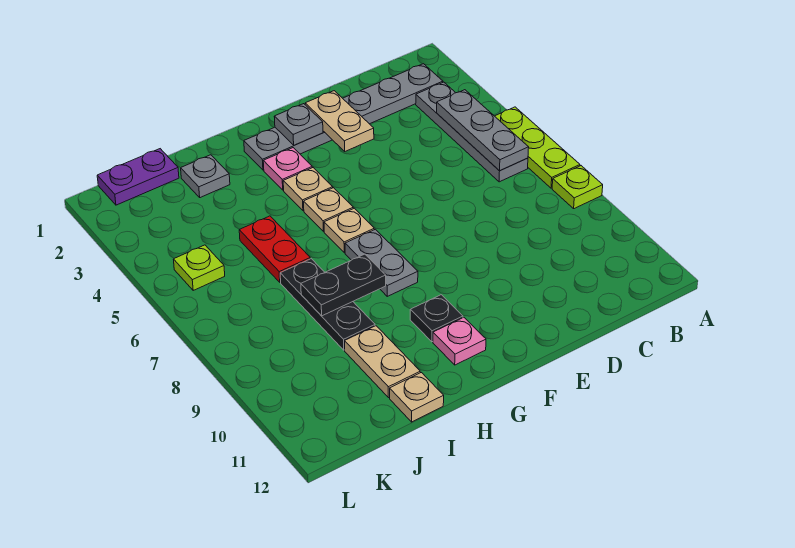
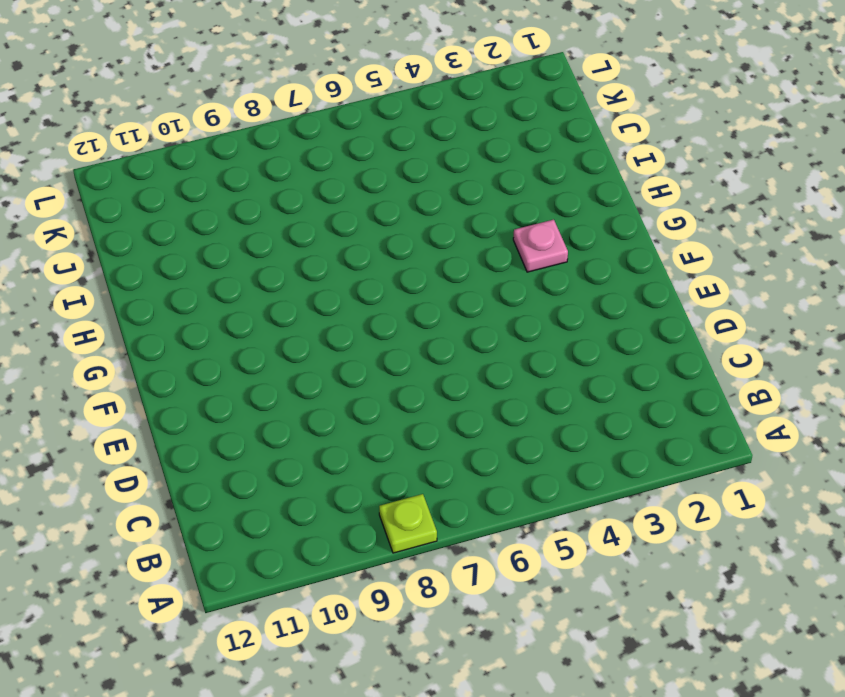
none -> lime 1x3 plate [495,107,580,188]
none -> grey 1x6 plate [244,64,443,170]
none -> grey 1x4 plate [416,82,528,182]

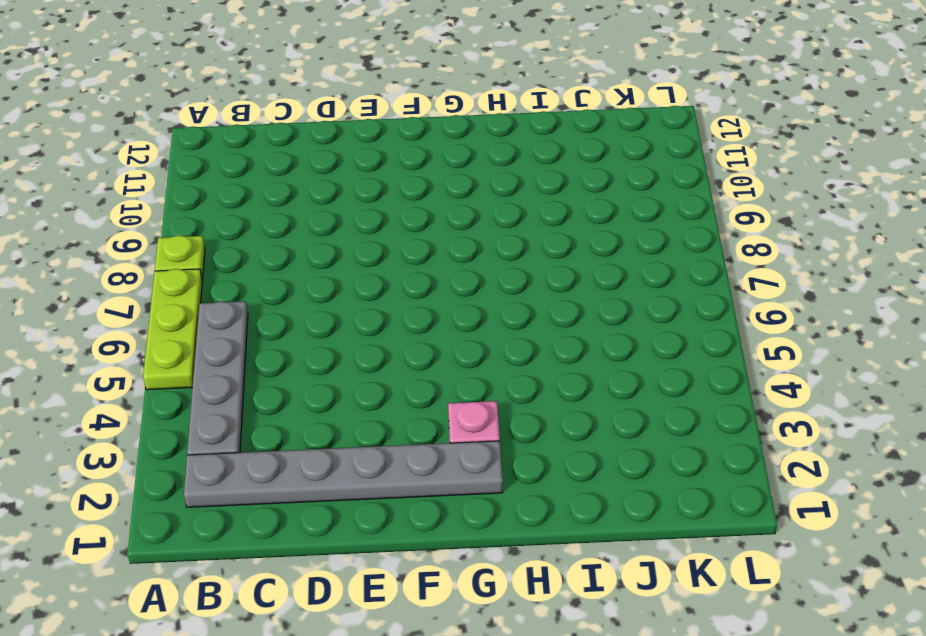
none -> tan 1x1 plate [283,168,333,211]
none -> tan 1x1 plate [304,188,353,232]
none -> tan 1x1 plate [324,208,374,253]

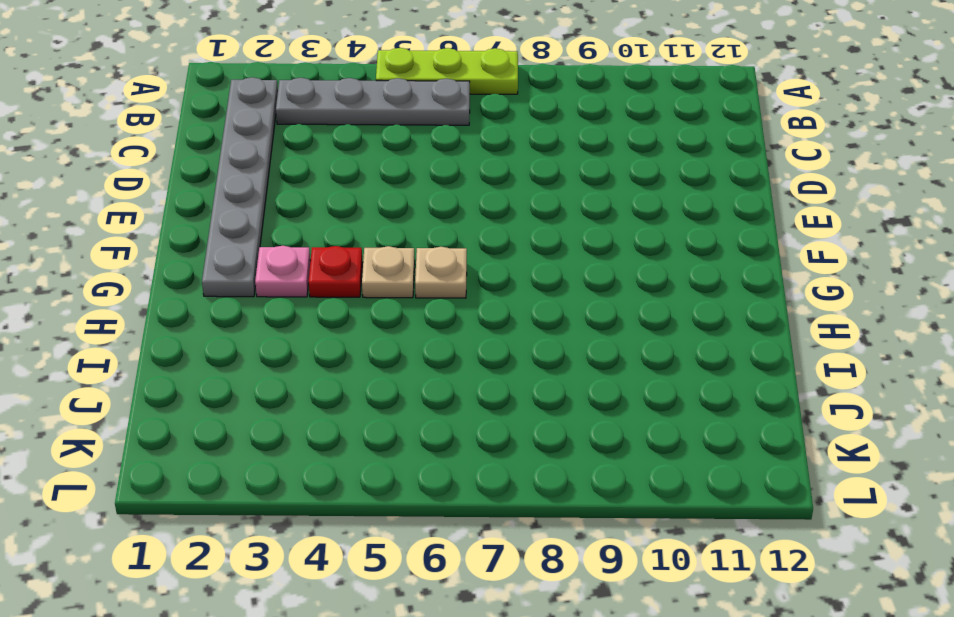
red 1x1 plate [309,246,363,297] -> tan 1x1 plate [283,168,333,211]
none -> lime 1x1 plate [552,166,603,209]
none -> grey 1x2 plate [345,229,418,296]
none -> black 1x1 plate [410,295,463,342]

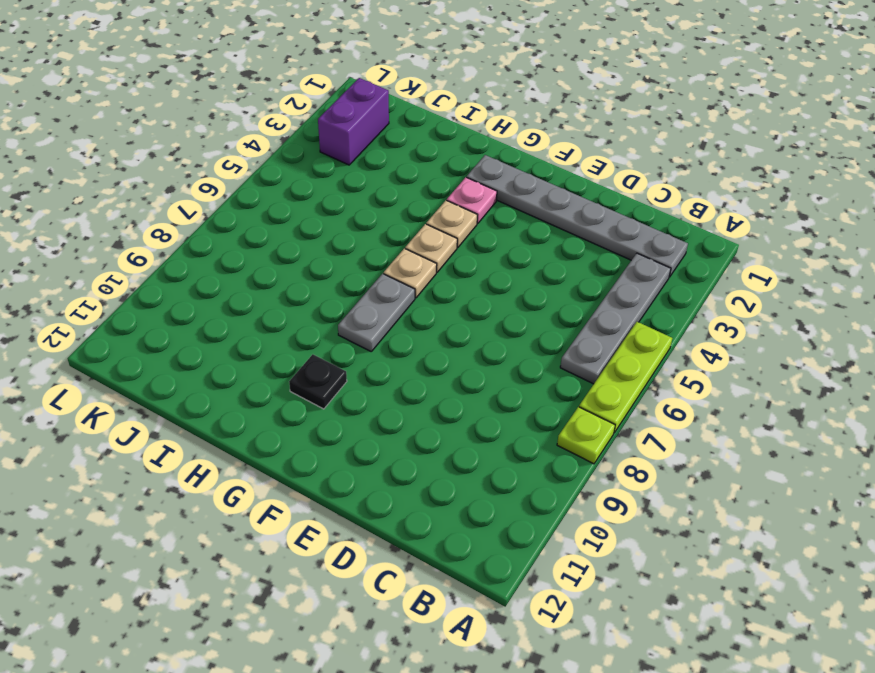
purple 1x2 brick [318,78,389,165] -> none
none -> pink 1x1 plate [433,317,486,365]
none -> grey 1x1 plate [181,155,230,198]
none -> red 1x2 plate [239,216,310,282]

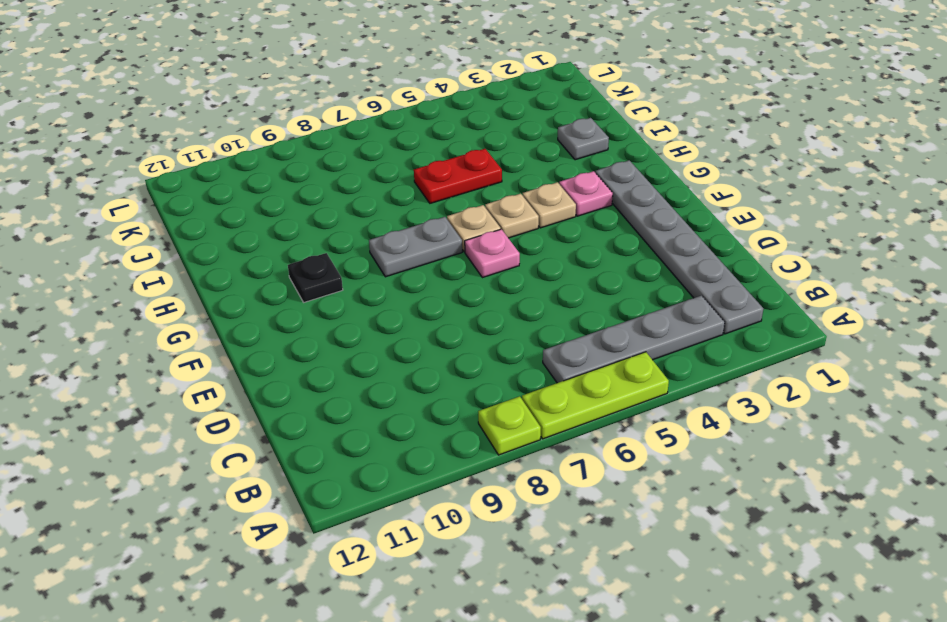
pink 1x1 plate [465,229,520,278] -> pink 1x1 plate moved to [433,317,486,365]
none -> black 1x3 plate [280,259,375,350]
none -> tan 1x2 plate [345,326,420,398]
none -> tan 1x1 plate [390,373,444,422]

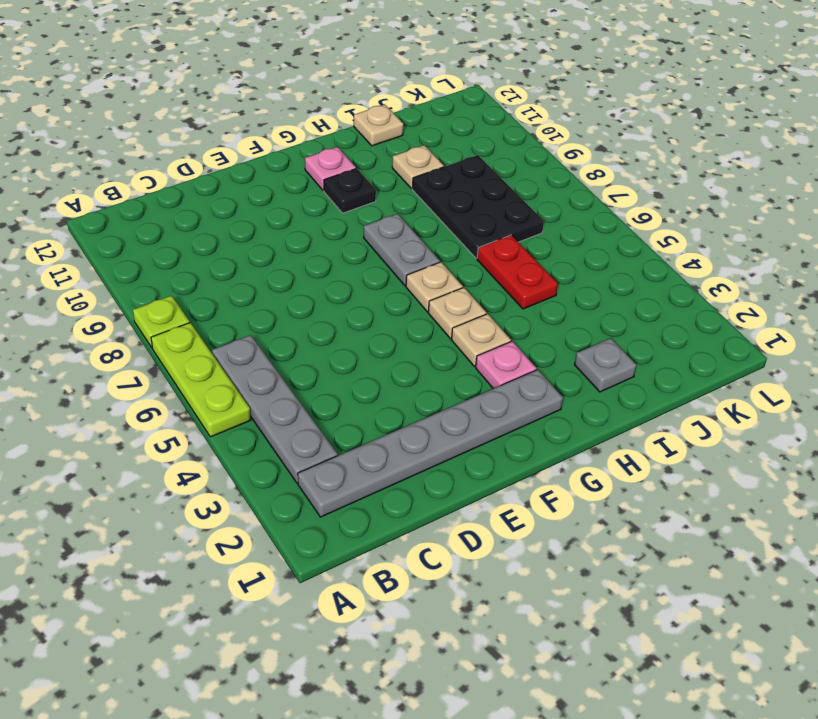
black 2x3 plate [412,155,544,258] -> black 1x3 plate [280,259,375,350]
tan 1x1 plate [392,145,444,189] -> tan 1x2 plate [345,326,420,398]
none -> purple 1x2 plate [97,149,179,205]
none -> lime 1x1 plate [173,245,225,290]
none -> grey 1x3 plate [437,90,529,171]

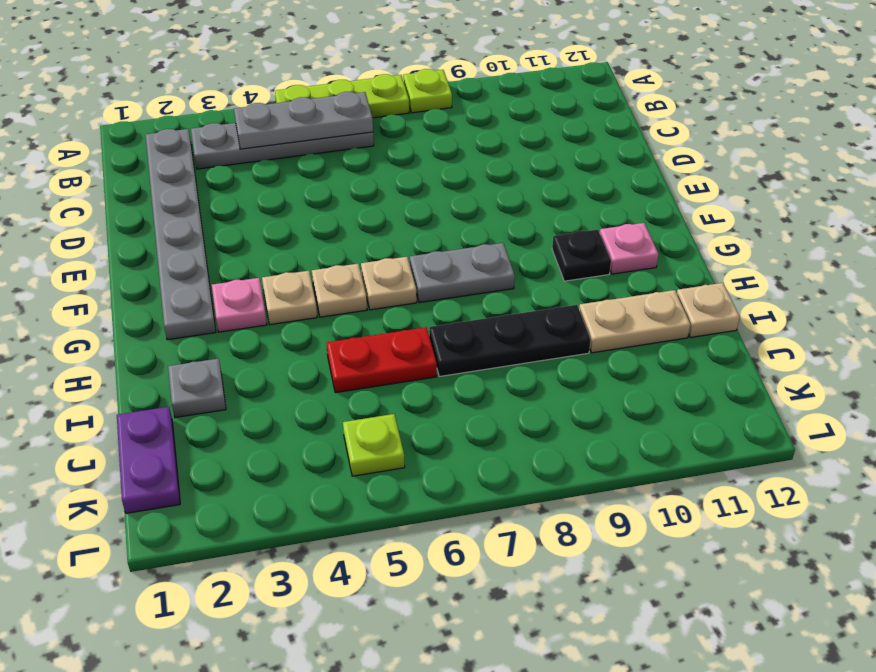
none -> tan 1x2 plate [305,91,374,151]
none -> grey 1x1 plate [274,104,323,145]
none -> black 1x2 plate [301,254,386,316]

